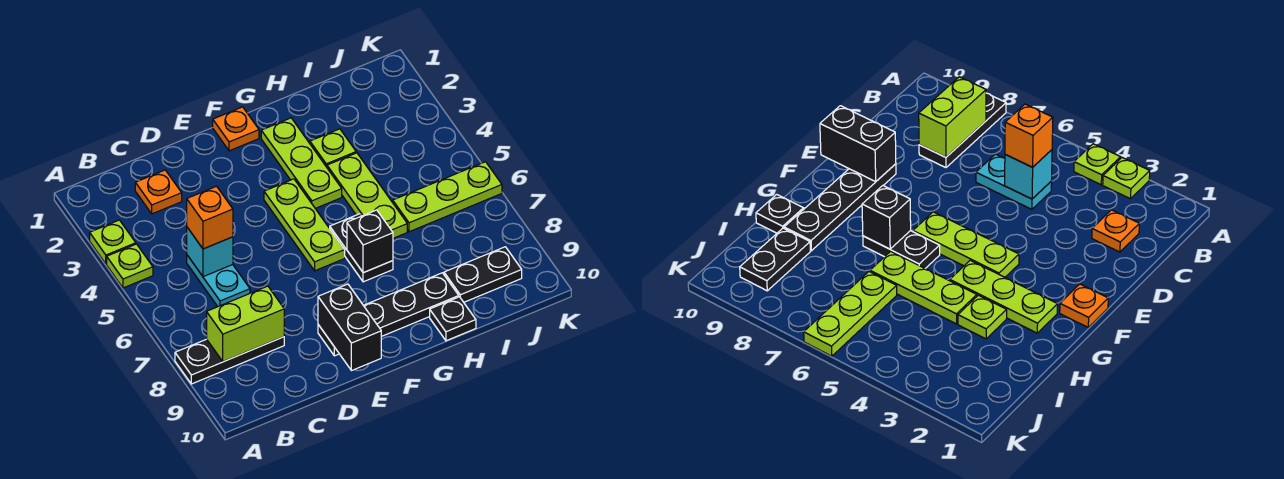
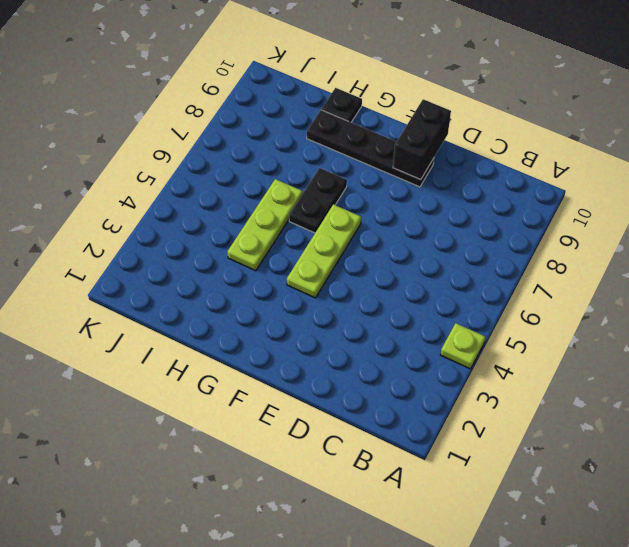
none -> lime 1x1 plate [90,220,136,264]
none -> black 1x3 plate [175,337,284,384]
none -> orange 1x1 plate [135,170,182,214]

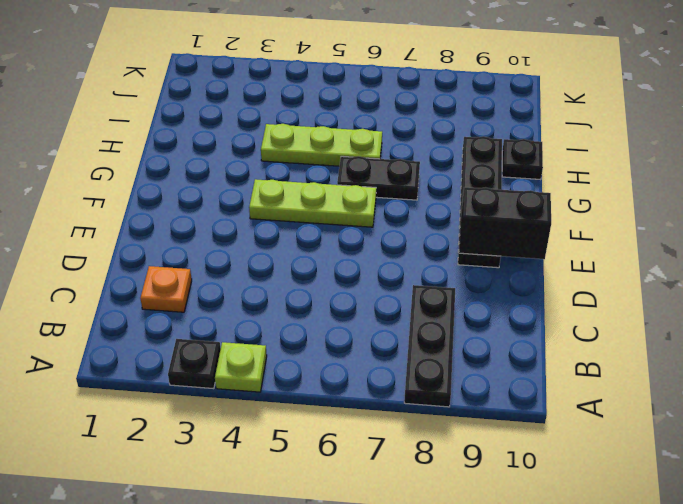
black 1x1 plate [168,339,221,389] -> lime 1x1 plate [90,220,136,264]
none -> cyan 1x2 plate [187,255,250,306]
none -> orange 1x1 plate [213,107,259,151]
none -> lime 1x3 plate [261,118,342,208]

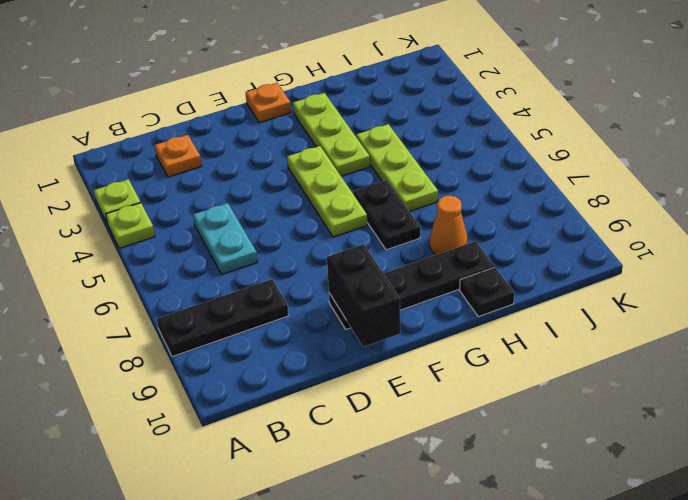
orange 1x1 cone [430,196,468,255] -> none
none -> lime 1x1 plate [310,129,356,167]
none -> lime 1x3 plate [393,162,502,232]
none -> black 1x2 plate [444,247,522,302]

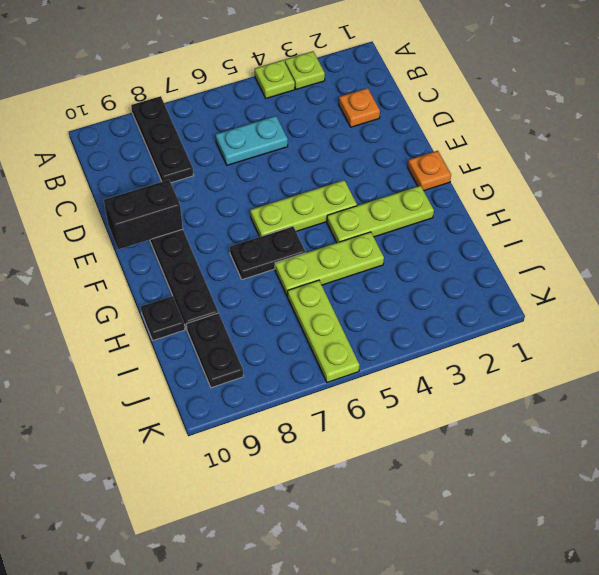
none -> lime 1x1 plate [310,129,356,167]
none -> lime 1x2 brick [207,286,284,362]
none -> cyan 1x1 brick [187,227,233,277]

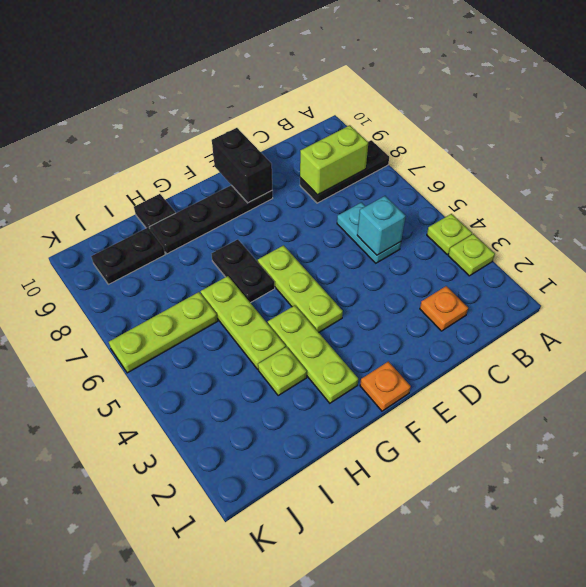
none -> black 1x1 brick [347,210,393,273]
none -> orange 1x1 brick [187,186,233,249]

